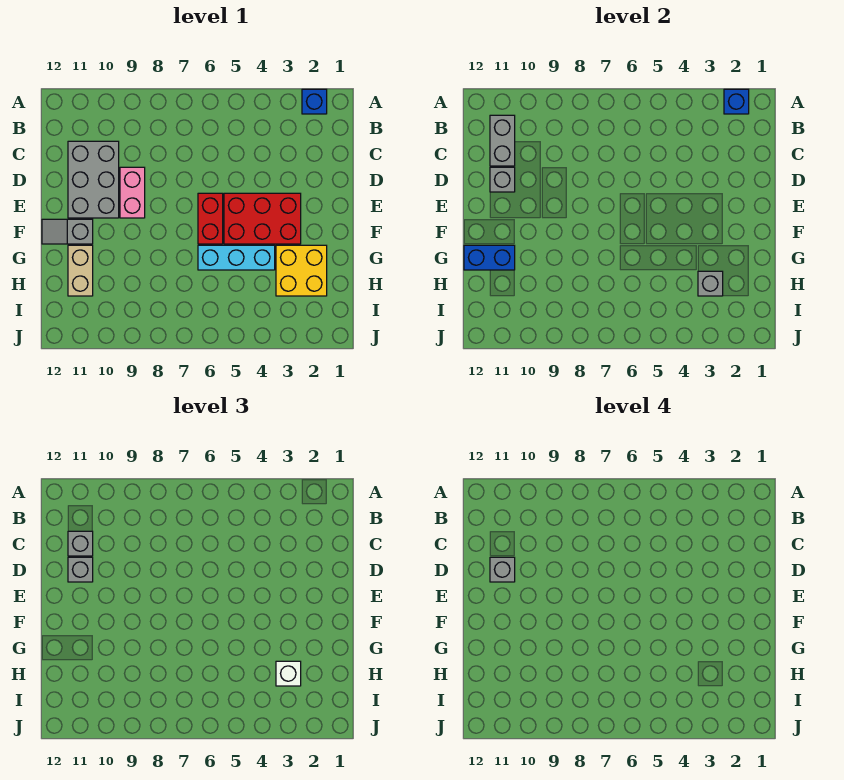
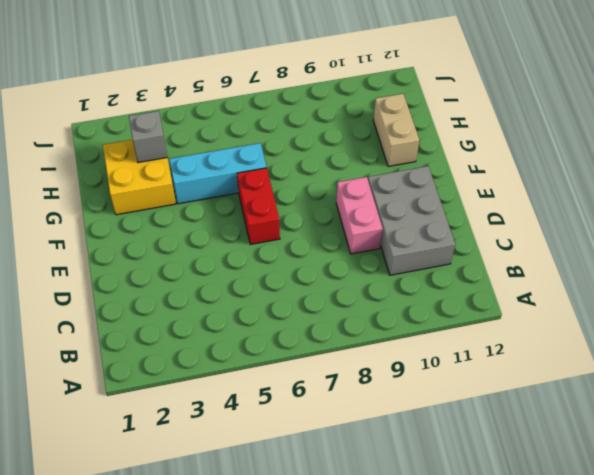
none -> blue 1x1 brick [302,89,327,114]
none -> red 2x3 brick [224,193,301,244]
none -> grey 1x2 slope [42,219,93,244]

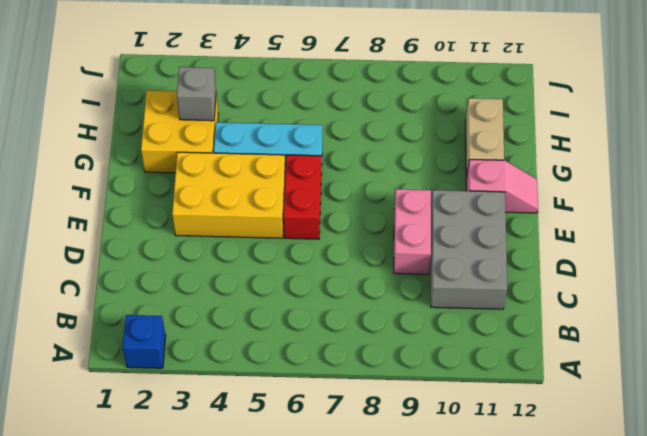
yellow 2x3 brick [172,152,286,238] -> red 2x3 brick [224,193,301,244]
pink 1x2 slope [466,160,538,213] -> grey 1x2 slope [42,219,93,244]
none -> blue 1x1 brick [724,89,749,114]
none -> grey 1x2 brick [490,115,515,166]
none -> grey 1x1 brick [490,167,515,192]

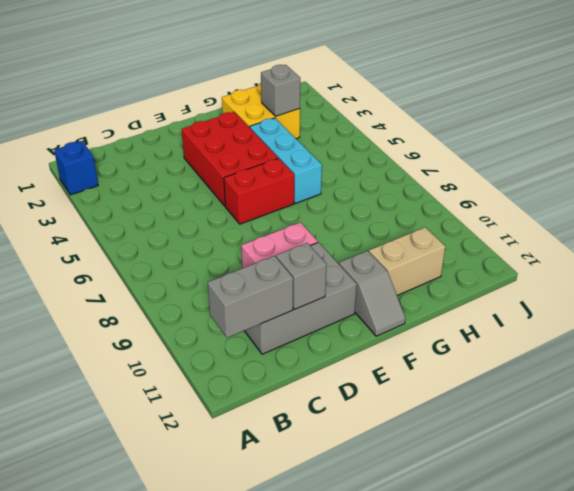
none -> blue 1x1 brick [724,89,749,114]
none -> blue 1x2 brick [464,245,515,270]
none -> grey 1x1 brick [68,531,93,556]

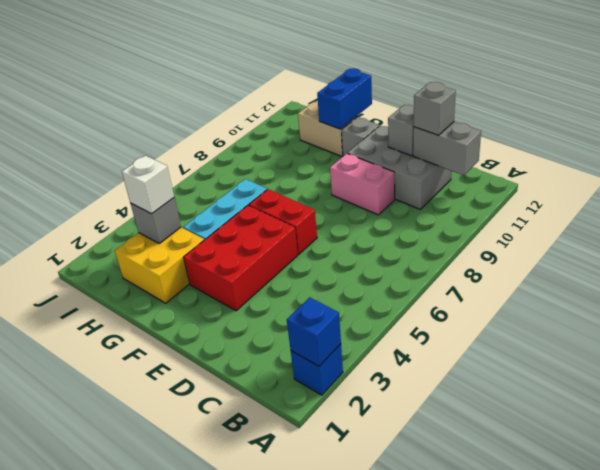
none -> grey 1x1 brick [68,557,93,582]
none -> grey 1x1 brick [490,557,515,582]

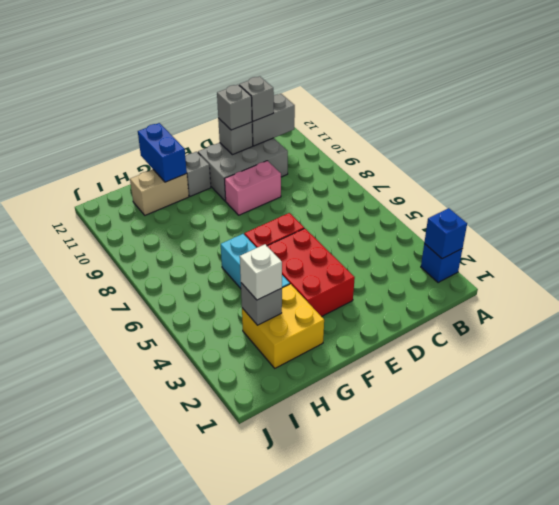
none -> grey 1x1 brick [490,557,515,582]

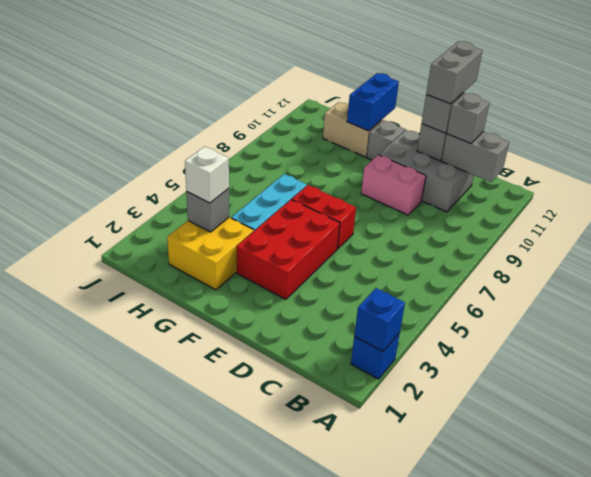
grey 1x2 brick [426,41,483,104] -> grey 1x1 brick [490,557,515,582]

